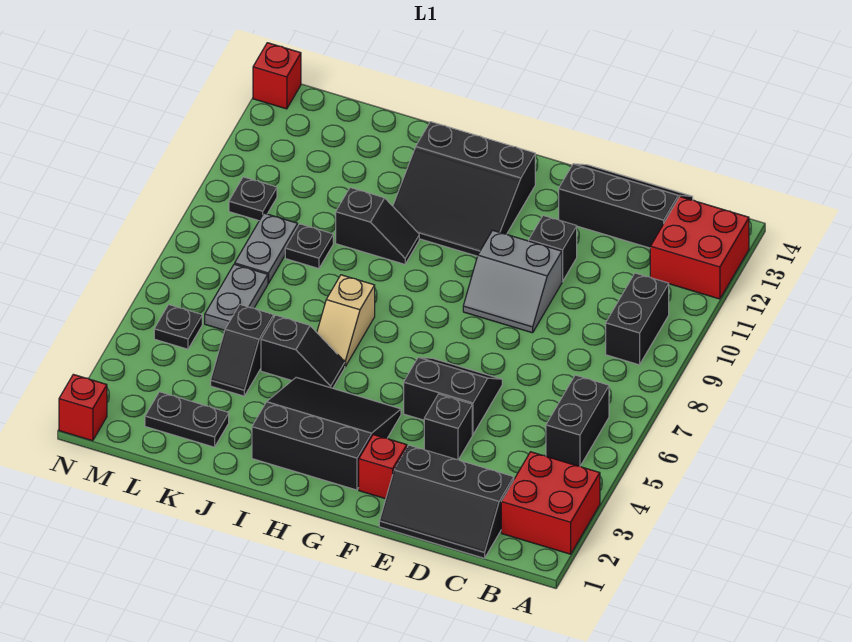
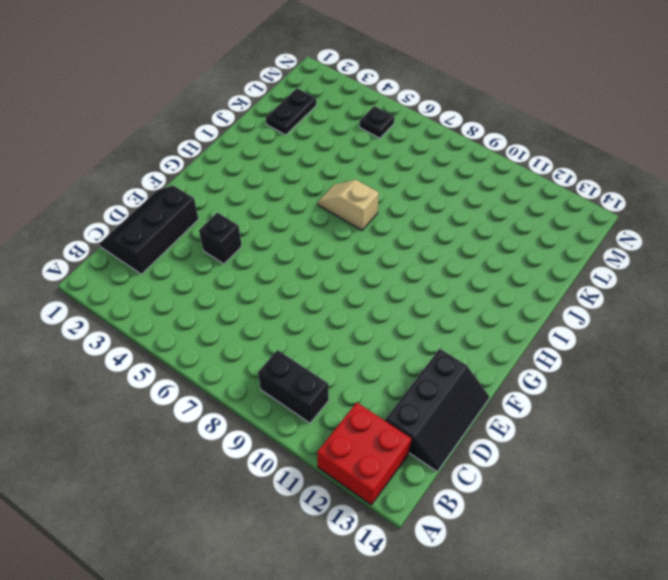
none -> red 2x2 brick [501,452,600,554]
none -> black 1x2 brick [546,375,609,466]
none -> black 2x2 slope [404,357,502,435]

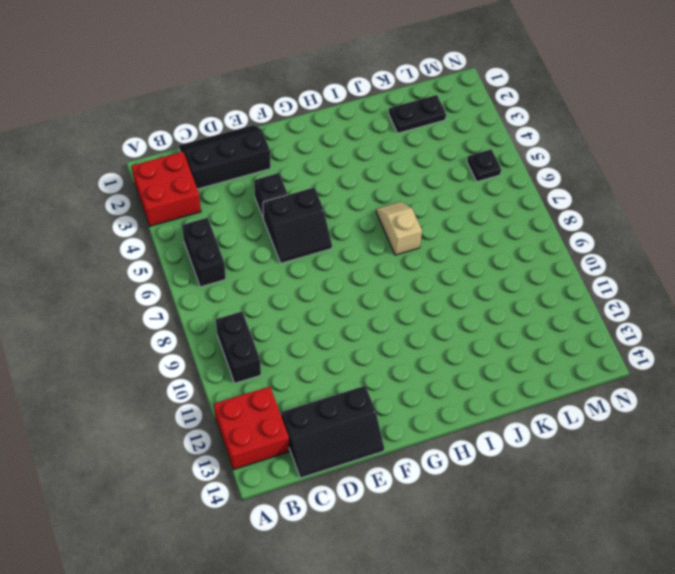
none -> grey 2x2 slope [463,230,562,333]
none -> black 1x1 brick [529,216,577,282]
none -> red 1x1 brick [359,435,407,499]

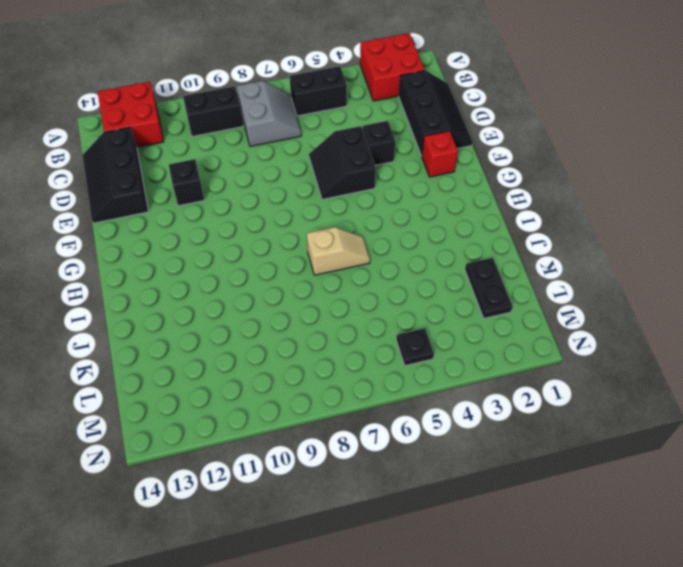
grey 2x2 slope [237,81,301,146] -> grey 2x2 slope moved to [463,230,562,333]
none -> black 3x3 slope [252,377,401,490]
none -> black 3x3 slope [393,122,535,256]
none -> black 1x2 slope [261,315,345,388]

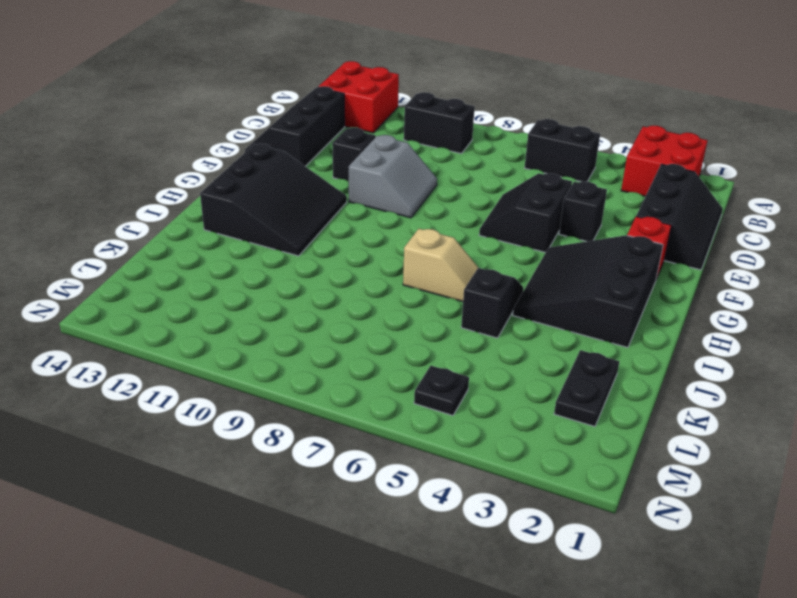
none -> black 1x2 slope [336,188,419,264]
none -> black 1x2 slope [211,305,274,396]
none -> black 1x1 plate [285,224,333,269]

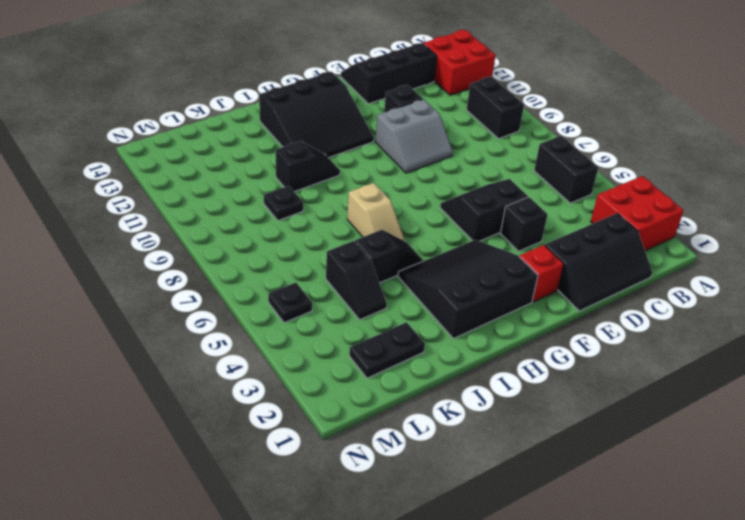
none -> grey 1x2 plate [205,264,268,330]
none -> grey 1x2 plate [235,213,298,283]
none -> black 1x1 plate [229,177,277,221]

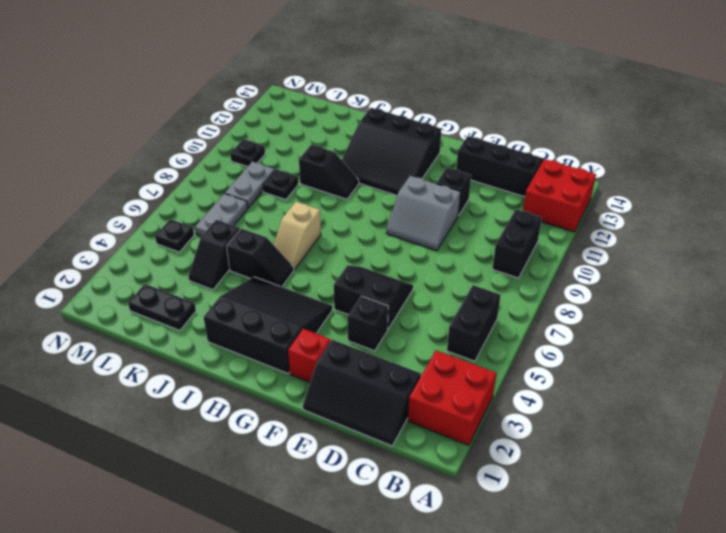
none -> red 1x1 brick [59,374,107,441]
none -> red 1x1 brick [253,43,301,109]

